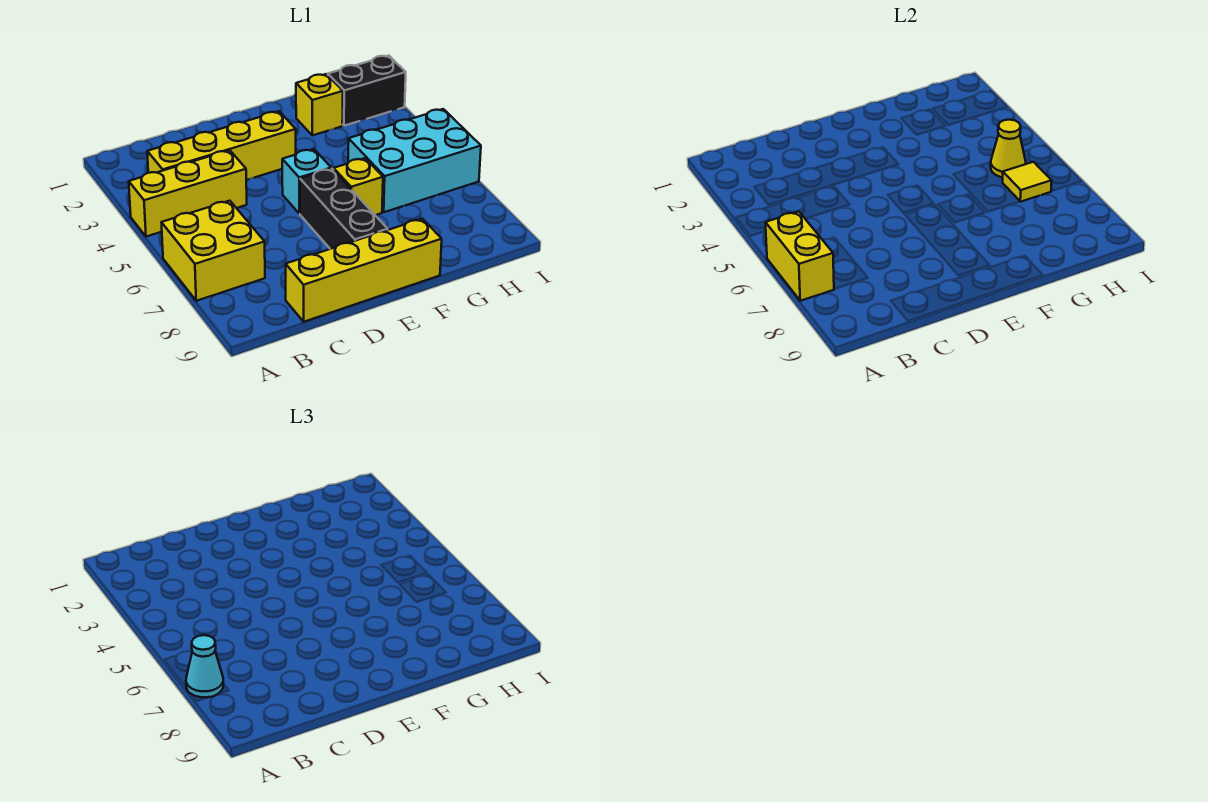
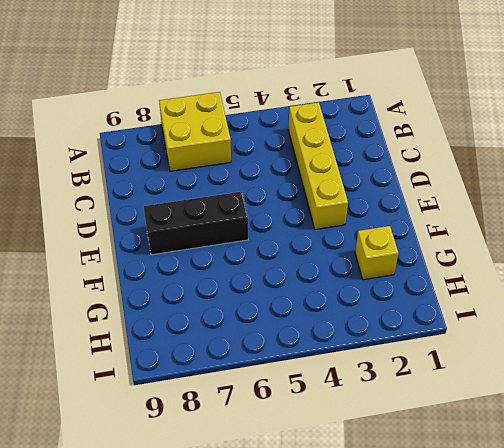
none -> yellow 1x3 brick [129,150,247,237]
none -> yellow 1x4 brick [286,219,442,322]
none -> cyan 1x1 brick [282,149,331,214]

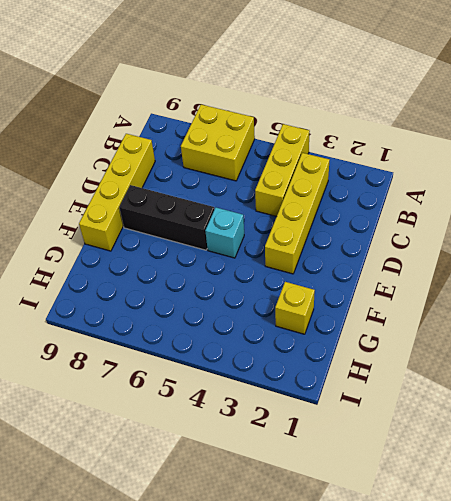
none -> yellow 1x1 brick [334,158,383,215]
none -> cyan 2x3 brick [348,109,481,212]
none -> black 1x2 brick [328,56,406,126]

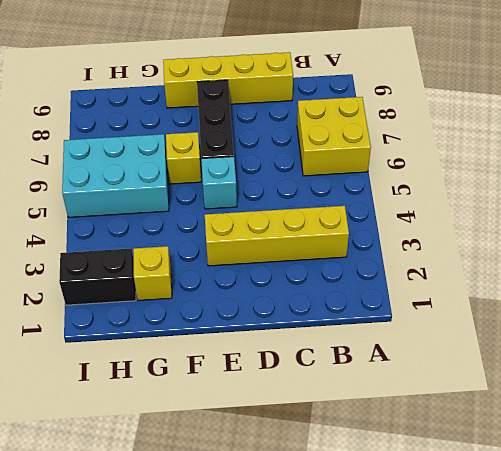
none -> yellow 1x3 brick [129,150,247,237]
none -> yellow 1x2 brick [765,212,834,301]
none -> yellow 1x1 cone [991,120,1026,177]

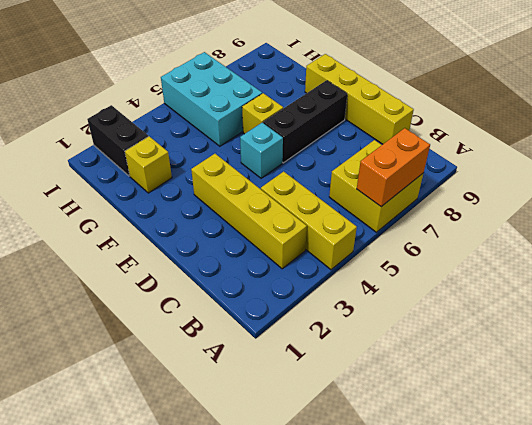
orange 1x2 brick [357,128,430,207] -> yellow 1x2 brick [765,212,834,301]
none -> yellow 1x1 cone [991,120,1026,177]
none -> yellow 1x1 tile [1003,162,1052,202]
none -> cyan 1x1 cone [186,635,223,698]

